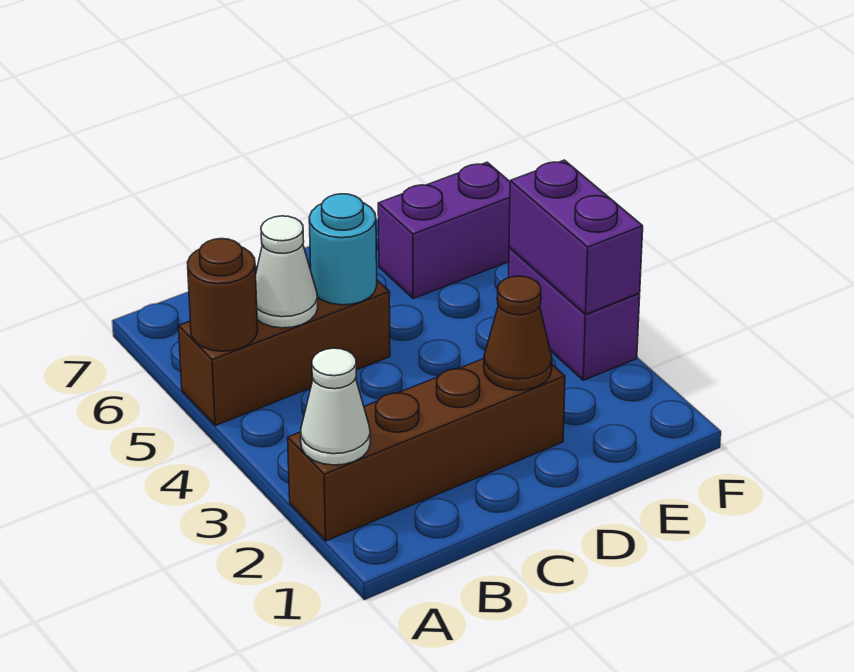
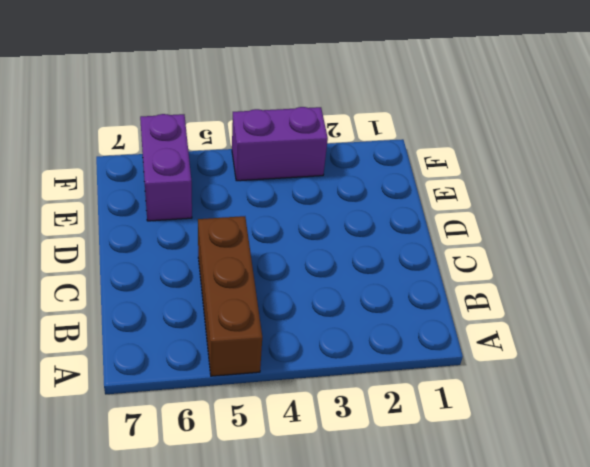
none -> brown 1x4 brick [288,359,565,541]
none -> white 1x1 cone [301,348,370,465]

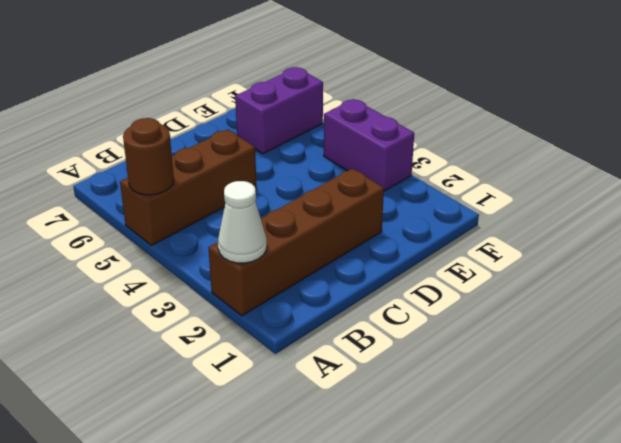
none -> white 1x1 cone [256,216,318,328]
none -> cyan 1x1 round brick [309,194,377,305]

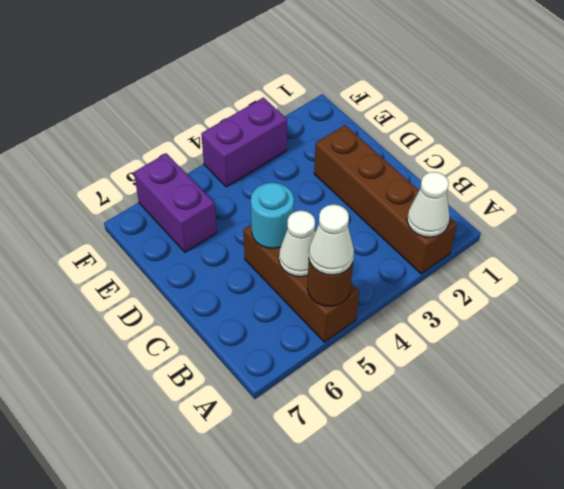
white 1x1 cone [309,205,354,275] -> none
none -> brown 1x1 cone [484,276,552,390]
none -> purple 1x2 brick [509,160,643,314]

